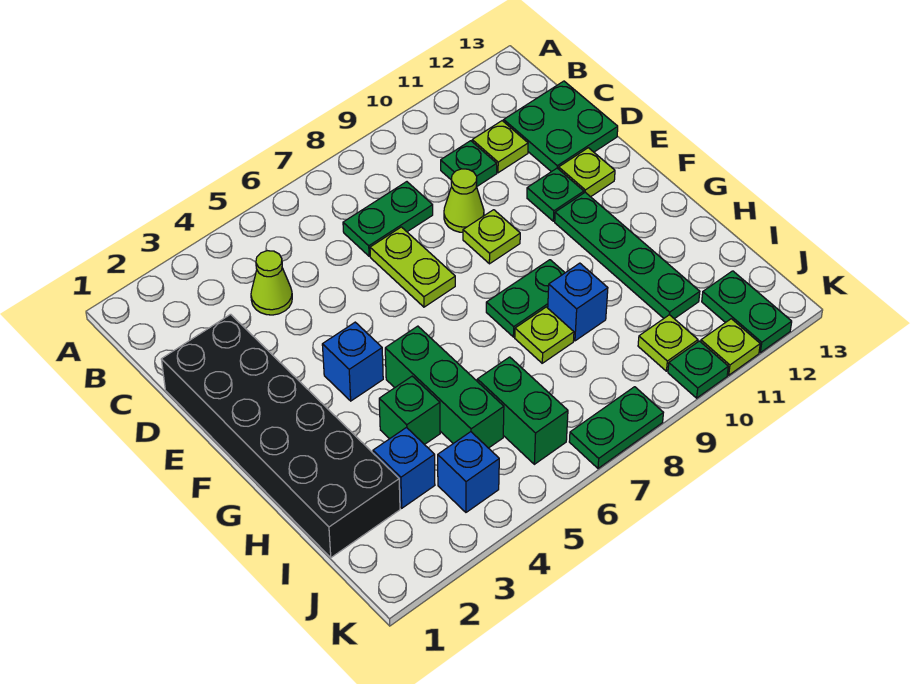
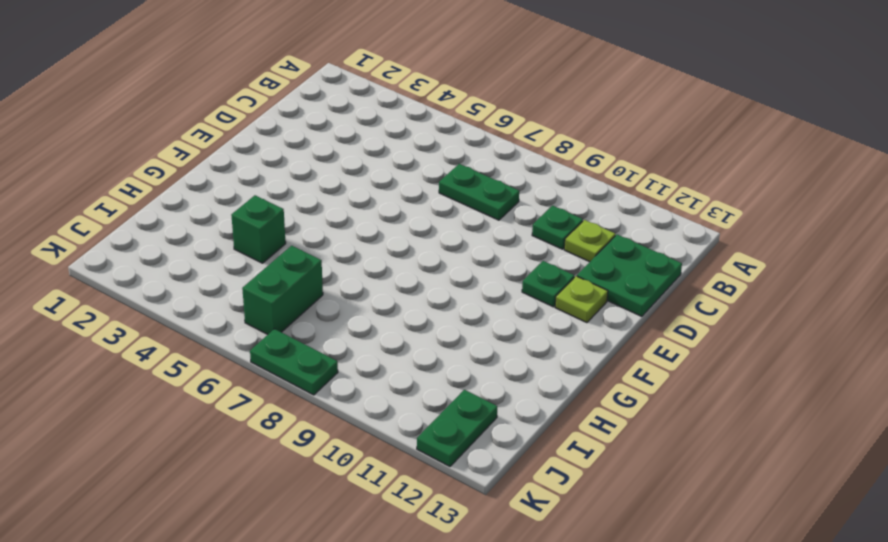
none -> lime 1x1 cone [251,251,292,315]
none -> black 2x6 brick [161,314,400,558]
none -> lime 1x2 plate [370,227,455,307]

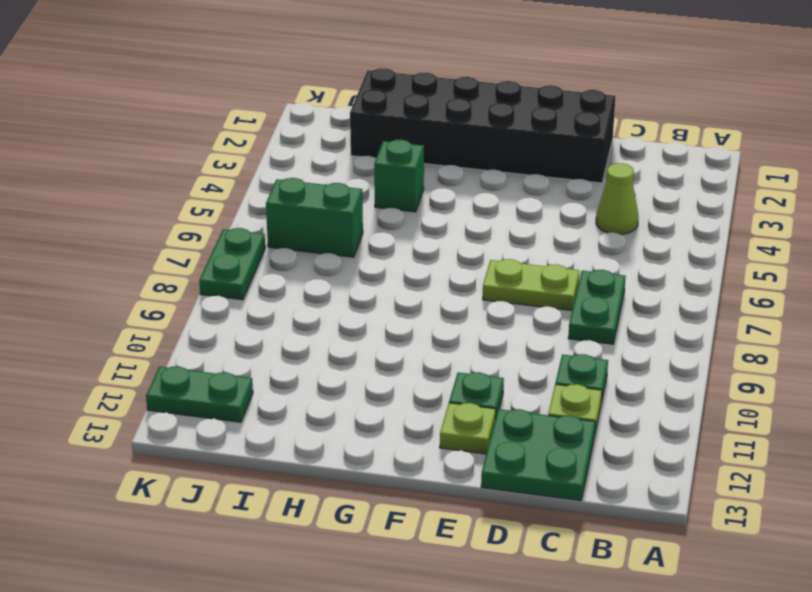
none -> lime 1x1 cone [444,169,484,232]
none -> lime 1x1 plate [463,210,520,264]
none -> blue 1x1 brick [322,322,383,401]

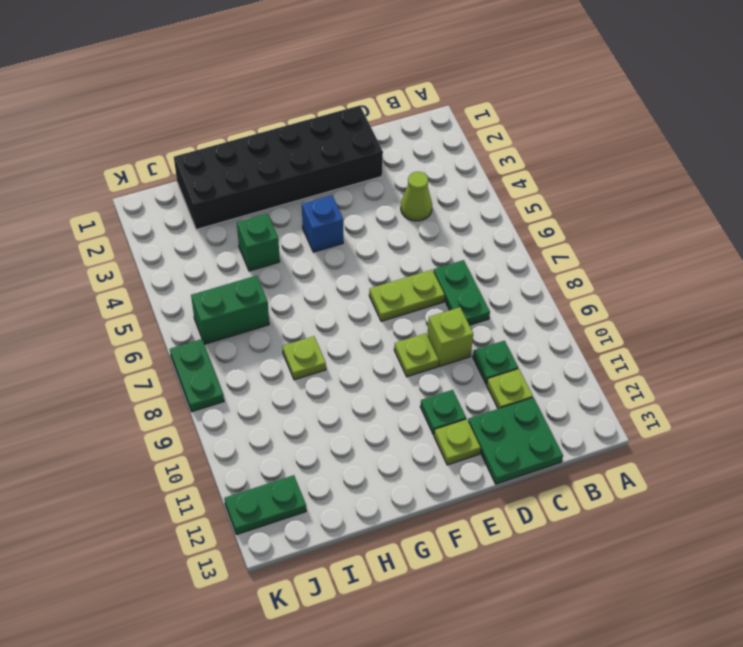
lime 1x1 brick [427,307,473,366] -> lime 1x1 cone [444,169,484,232]
none -> green 1x4 plate [555,192,700,319]
none -> green 1x3 brick [385,326,504,448]
none -> green 1x2 plate [486,260,565,337]

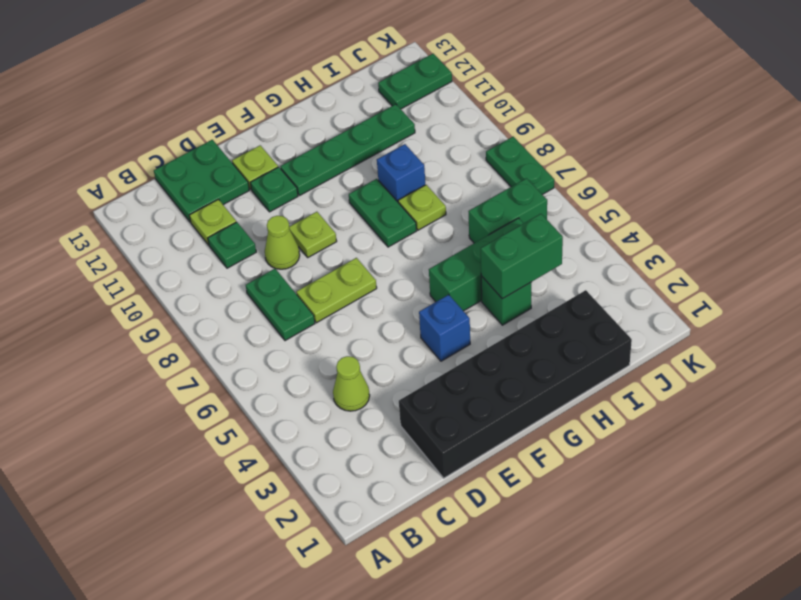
green 1x2 brick [481,214,563,299] -> none
none -> blue 1x1 brick [373,428,435,508]
none -> blue 1x1 brick [438,432,499,512]
none -> lime 1x1 plate [638,315,698,371]

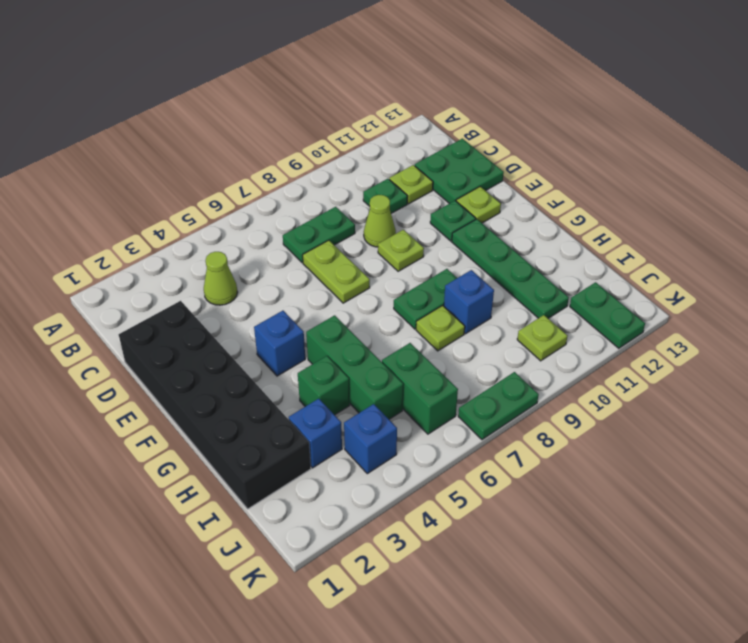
none -> green 1x1 plate [668,341,728,398]
none -> lime 1x1 plate [701,319,760,375]

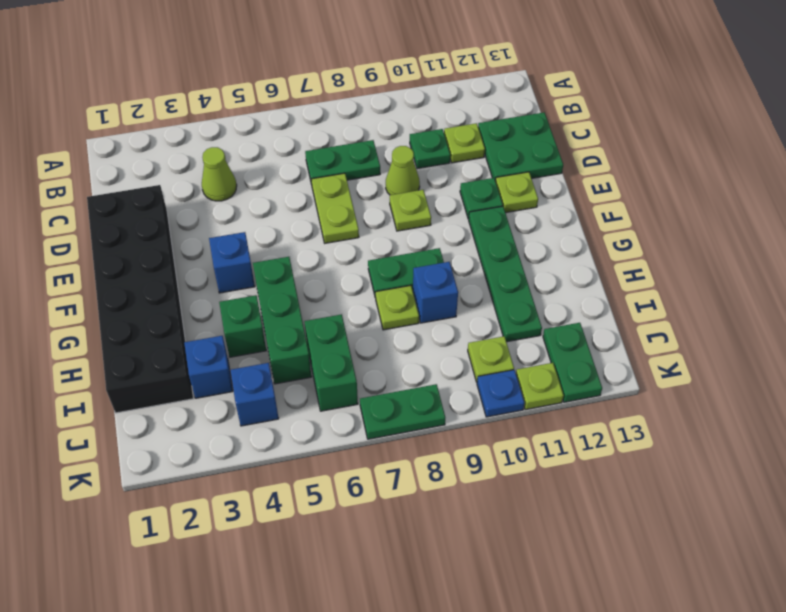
blue 1x1 plate [477,370,524,417] -> green 1x1 plate [668,341,728,398]

